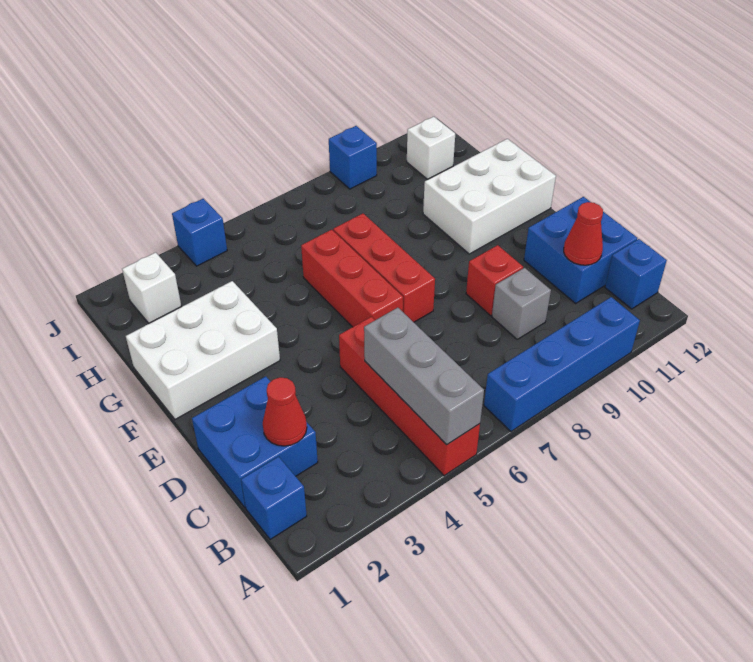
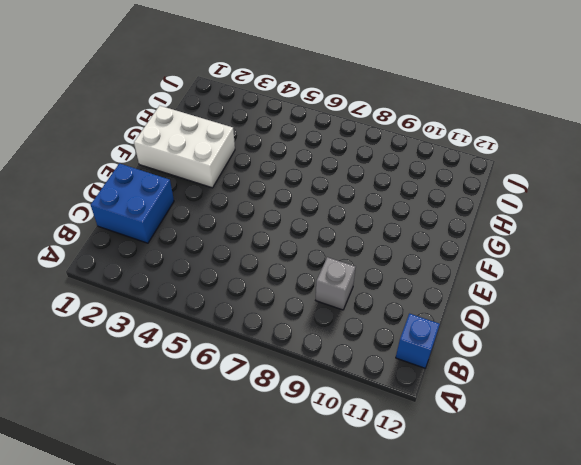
none -> red 1x4 brick [339,317,480,476]
none -> blue 1x4 brick [484,297,640,431]
none -> blue 1x1 brick [241,457,307,540]

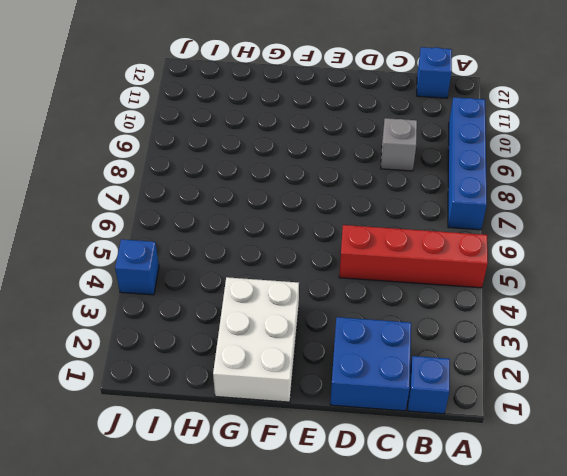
none -> blue 2x2 brick [524,197,637,303]
none -> red 1x1 brick [466,245,523,316]
none -> red 1x3 brick [301,230,403,327]

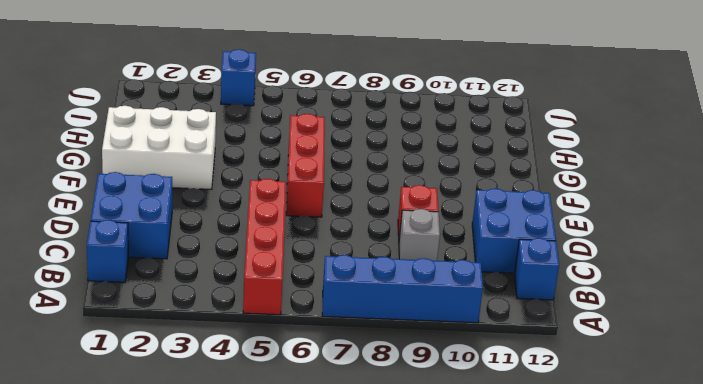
none -> red 1x3 brick [333,214,435,322]
none -> white 2x3 brick [423,139,556,254]
none -> white 1x1 brick [122,252,181,323]

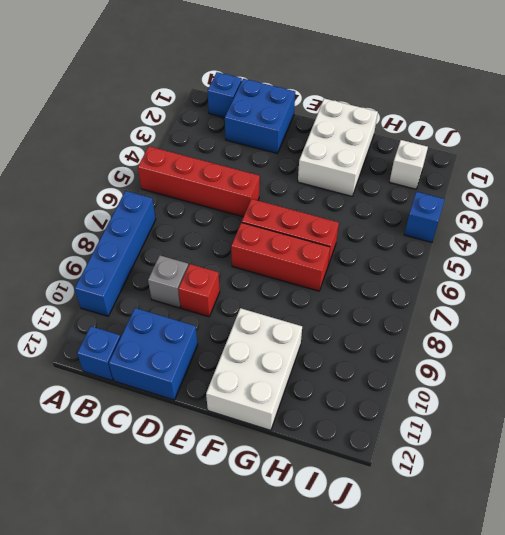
none -> white 1x1 brick [407,117,455,179]
none -> blue 1x1 brick [329,126,377,189]
none -> grey 1x3 brick [364,308,484,445]

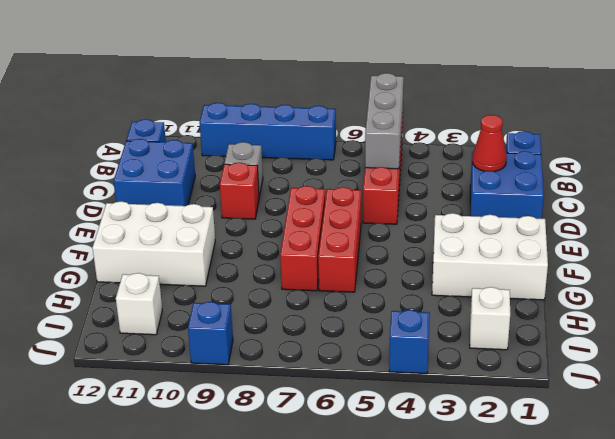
none -> red 1x1 cone [564,202,603,265]

